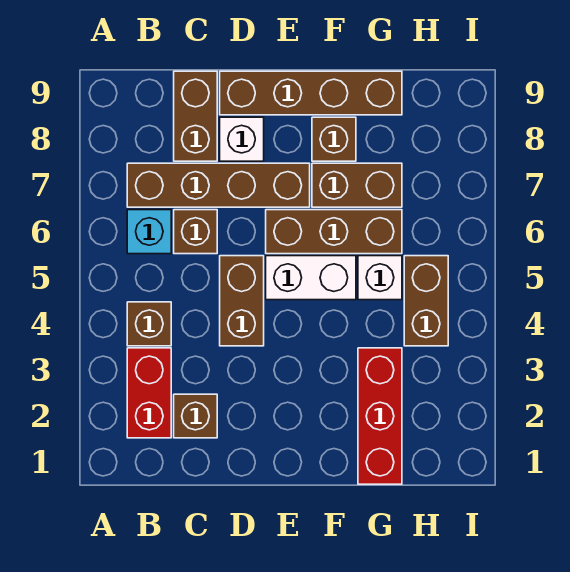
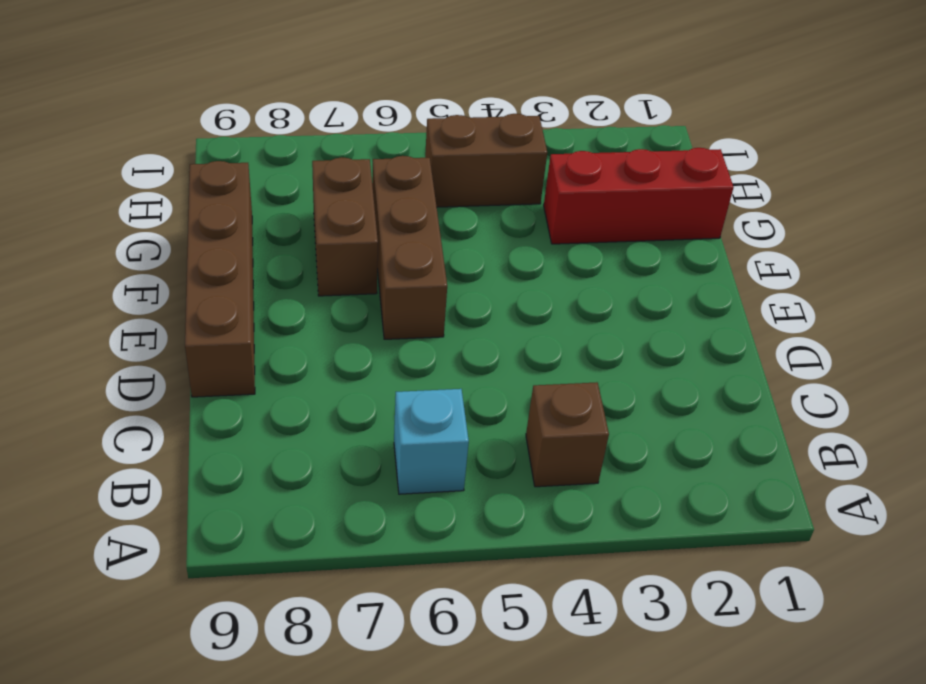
none -> red 1x2 brick [127,348,171,438]
none -> brown 1x4 brick [127,163,310,207]
none -> brown 1x1 brick [174,394,217,438]

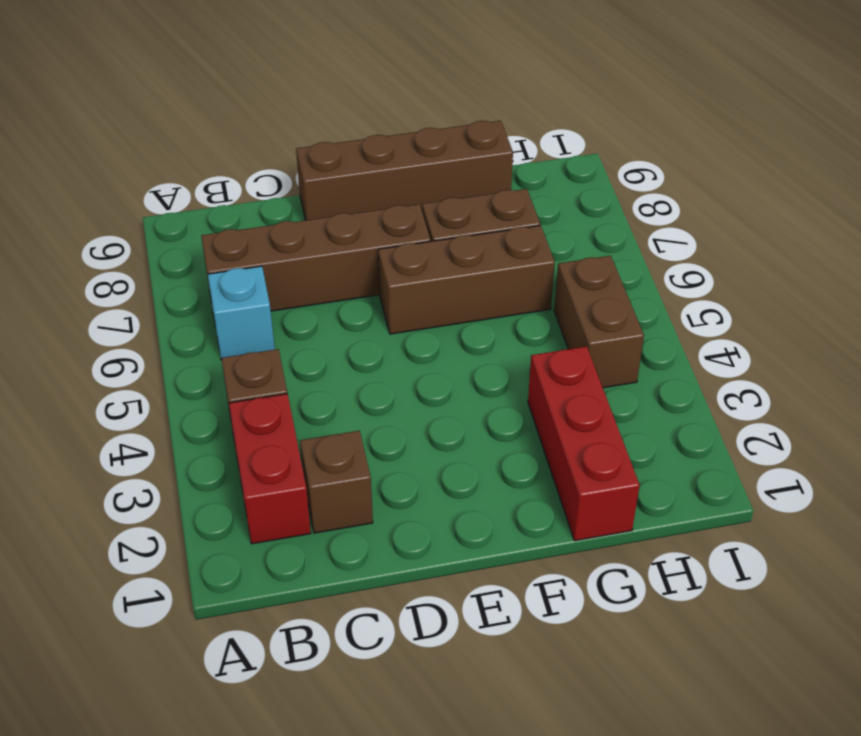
none -> brown 1x1 brick [174,210,217,254]
none -> brown 1x2 brick [174,71,217,161]
none -> brown 1x2 brick [220,256,264,346]

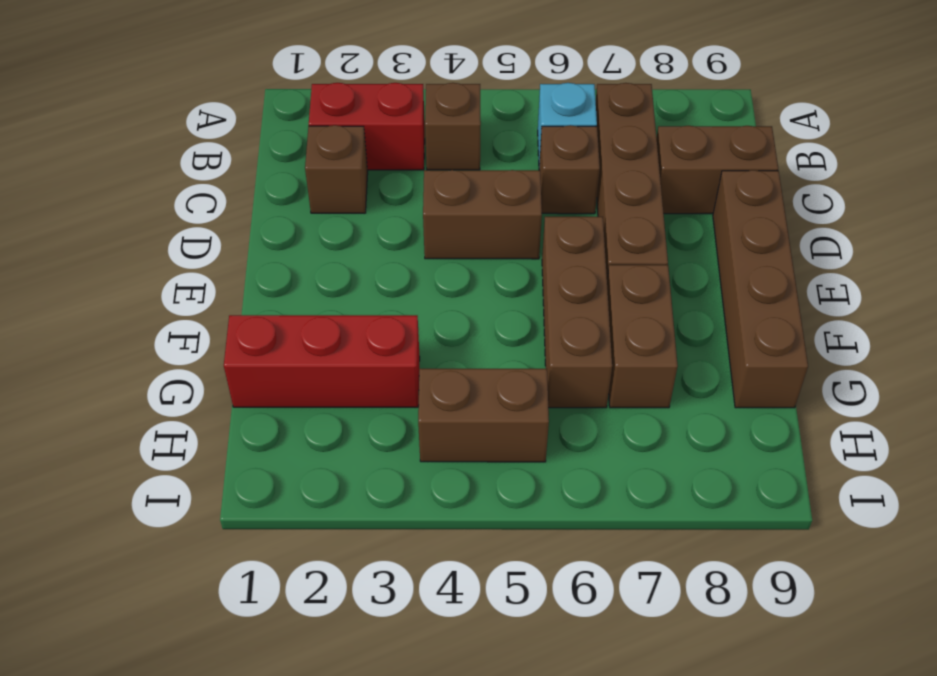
none -> white 1x1 brick [220,117,264,161]
none -> white 1x2 brick [266,256,356,300]
none -> brown 1x1 brick [312,117,356,161]

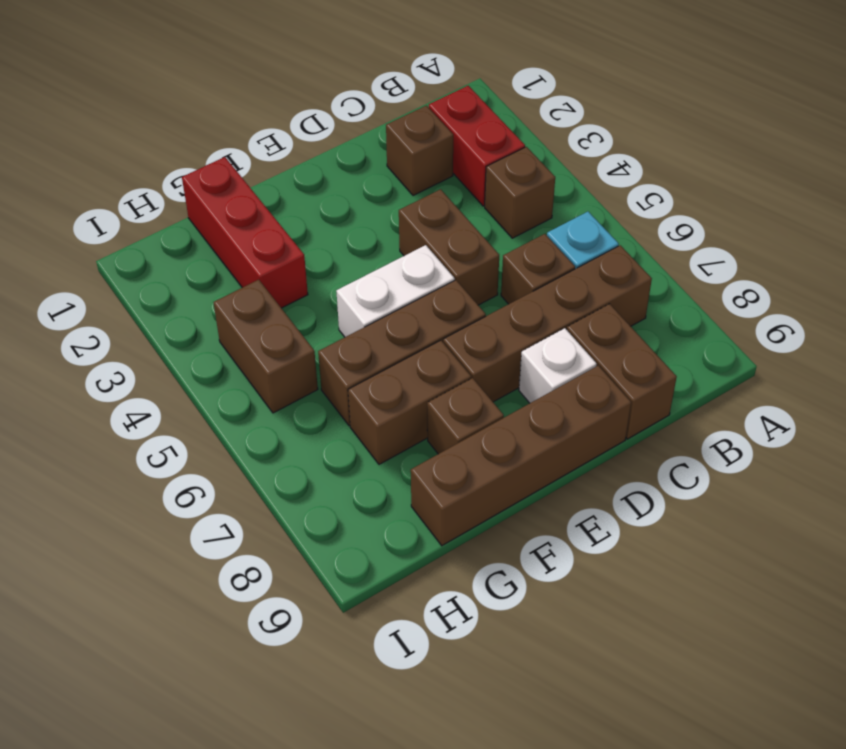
none -> white 1x1 brick [358,256,402,300]

